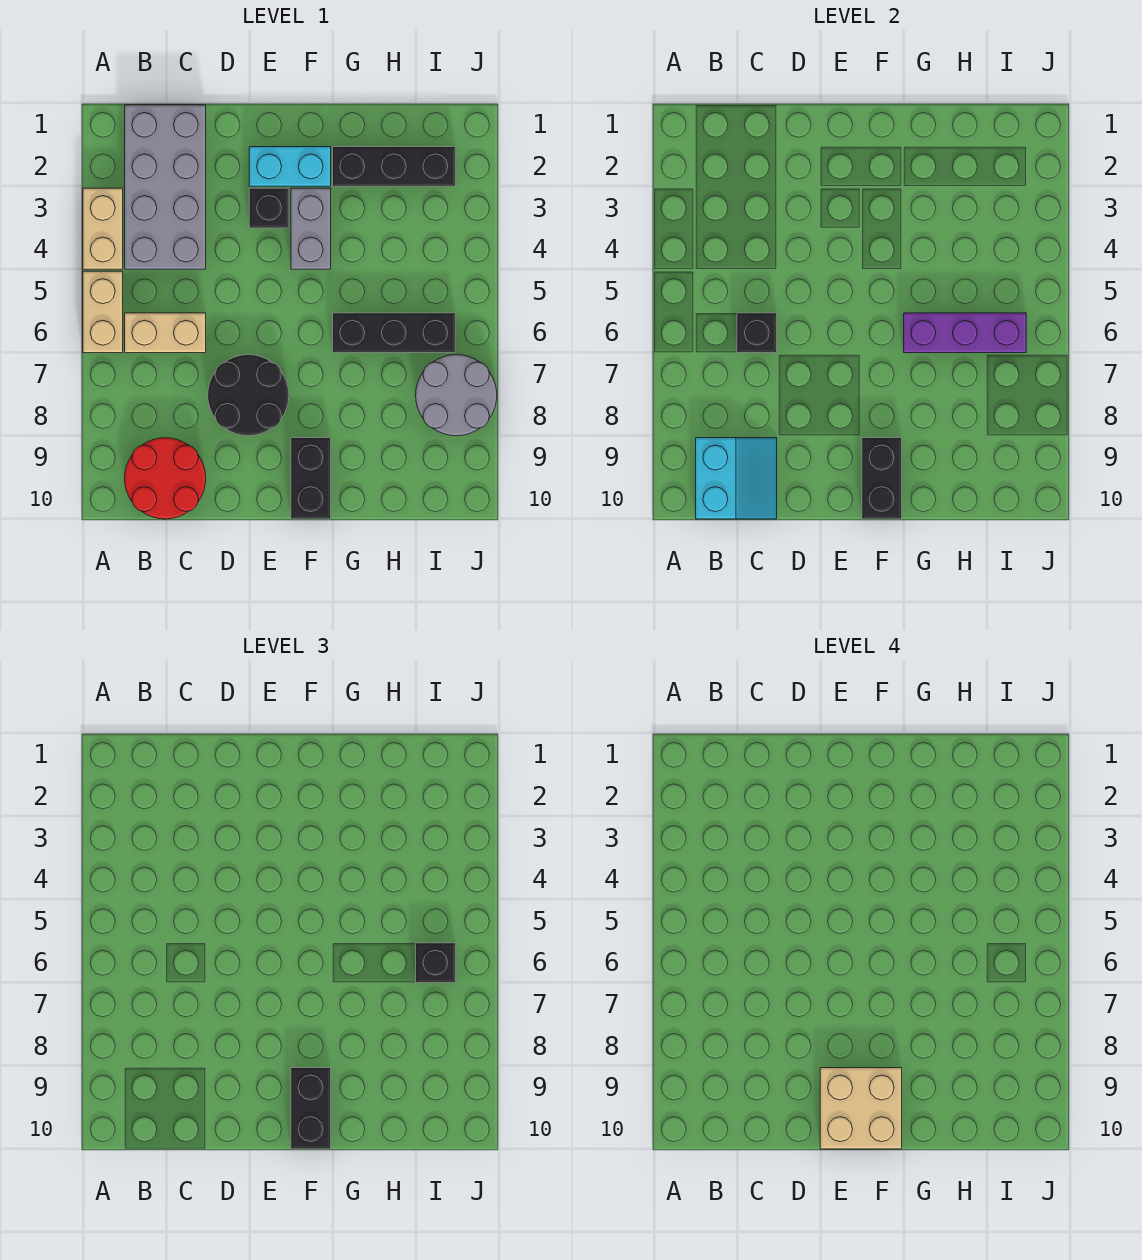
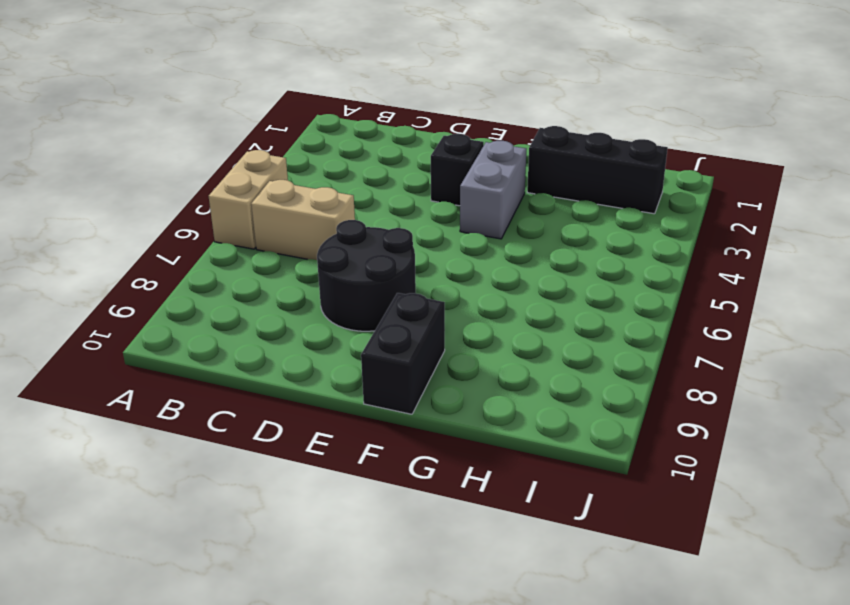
none -> tan 1x2 brick [83,188,123,269]
none -> grey 2x4 brick [125,105,206,269]
none -> red 2x2 round brick [125,438,206,519]

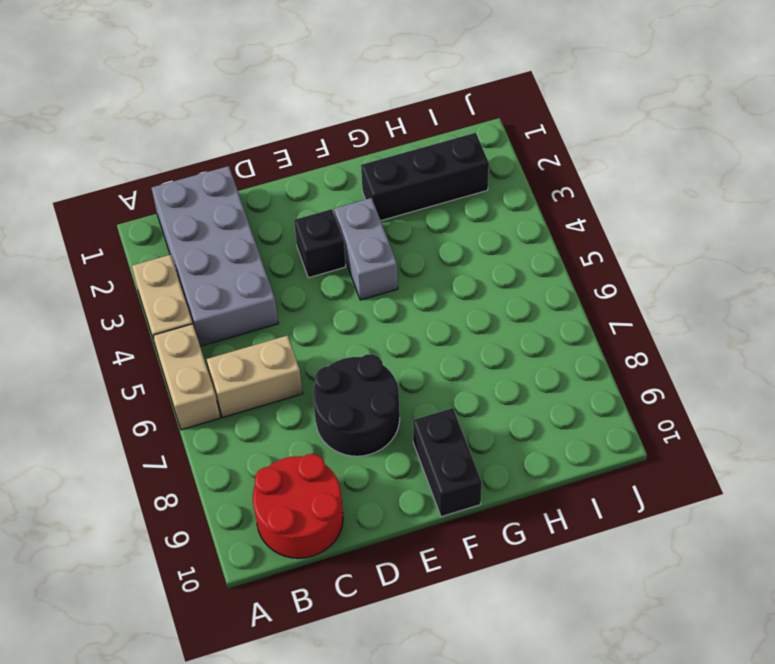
none -> cyan 1x2 brick [249,147,331,186]
none -> black 1x3 brick [333,313,455,353]
none -> grey 2x2 round brick [416,355,497,436]

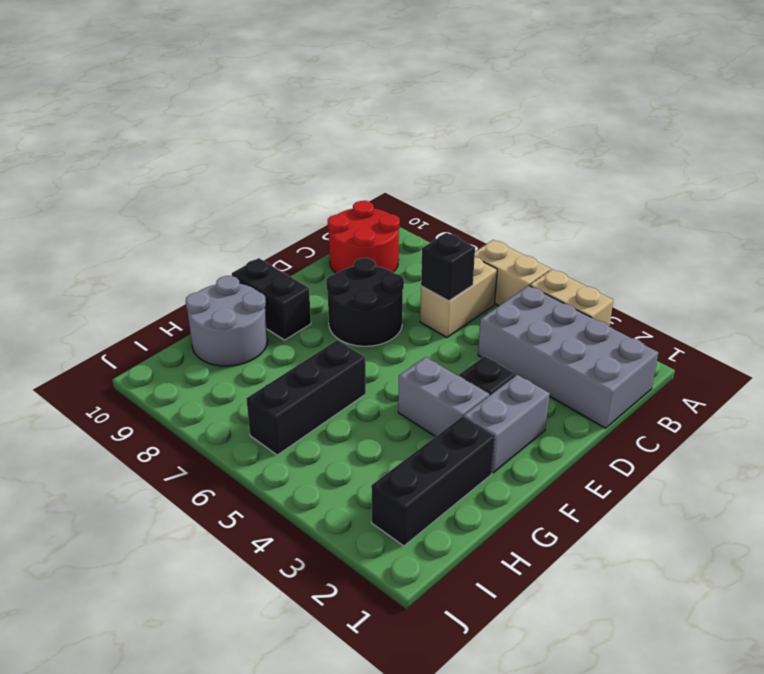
grey 1x2 brick [463,375,550,473] -> cyan 1x2 brick [249,147,331,186]
grey 2x2 round brick [186,276,268,366] -> grey 2x2 round brick moved to [416,355,497,436]
none -> cyan 2x2 slope [696,438,777,519]
none -> black 1x2 brick [862,438,902,519]
none -> purple 1x3 brick [904,313,1026,353]

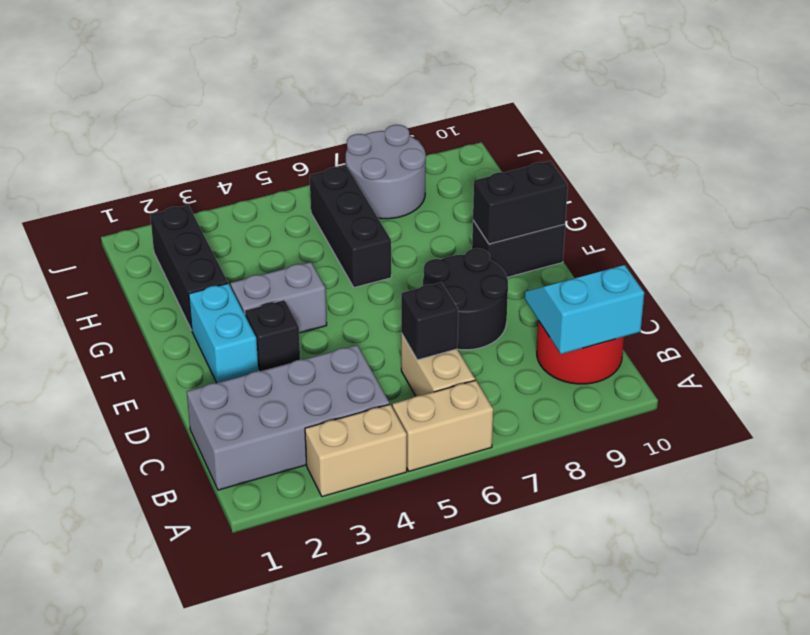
none -> purple 1x3 brick [904,313,1026,353]
none -> black 1x2 brick [291,1068,331,1149]
none -> black 1x1 brick [416,943,455,983]

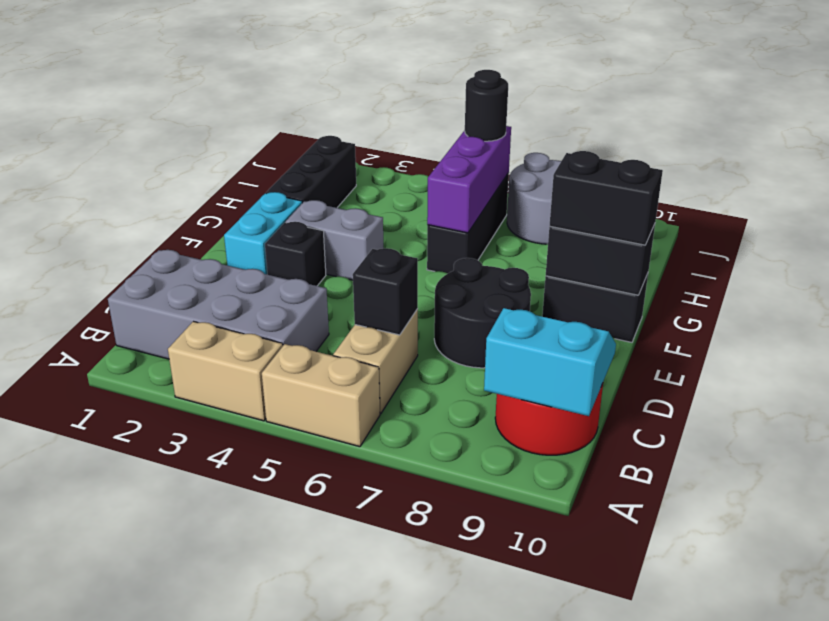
black 1x1 round brick [465,70,508,141] -> black 1x1 brick [416,943,455,983]
none -> tan 2x2 brick [820,1068,902,1149]

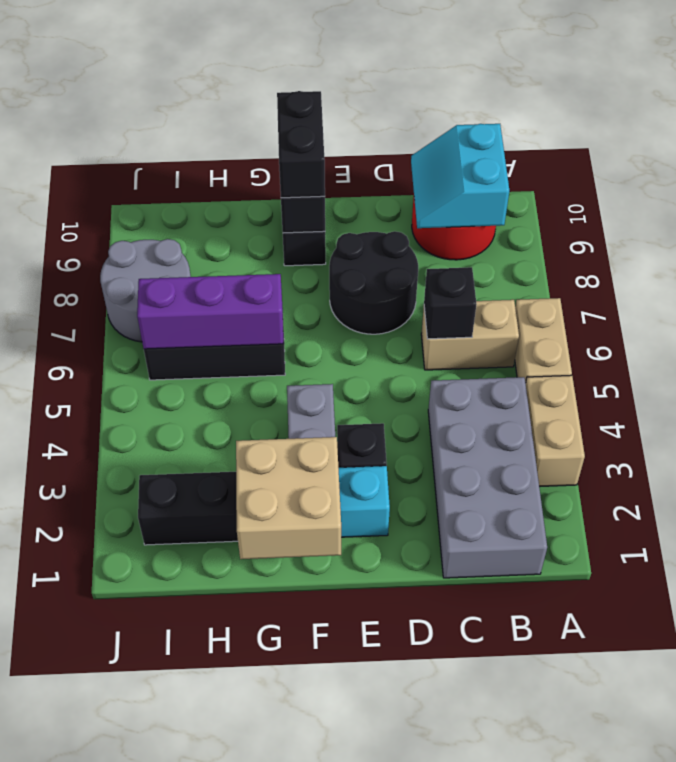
tan 2x2 brick [236,437,341,559] -> tan 2x2 brick moved to [820,1068,902,1149]
none -> black 1x1 brick [416,943,455,983]

